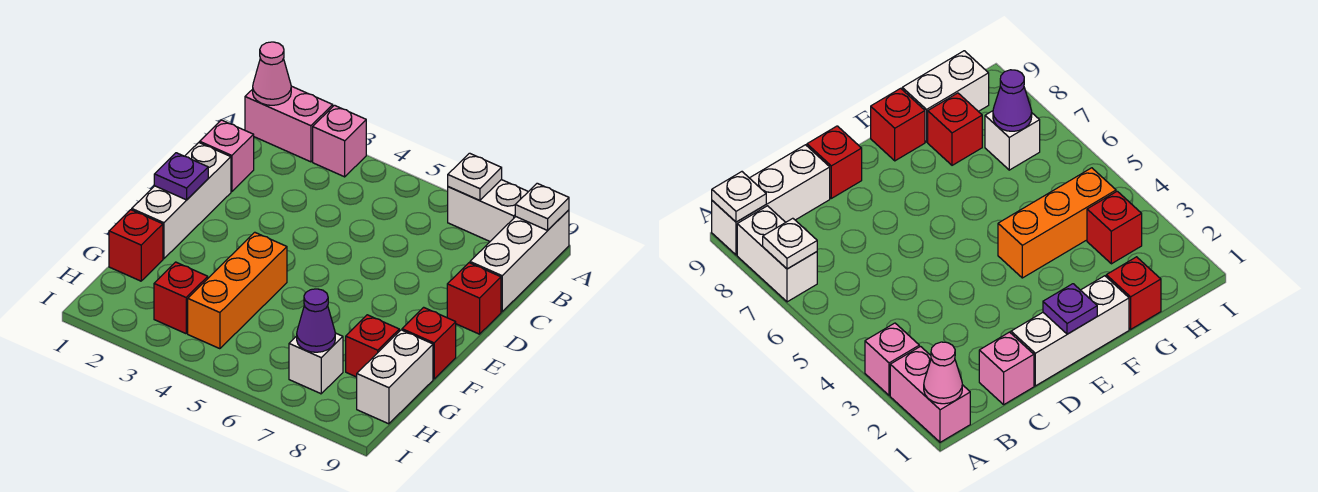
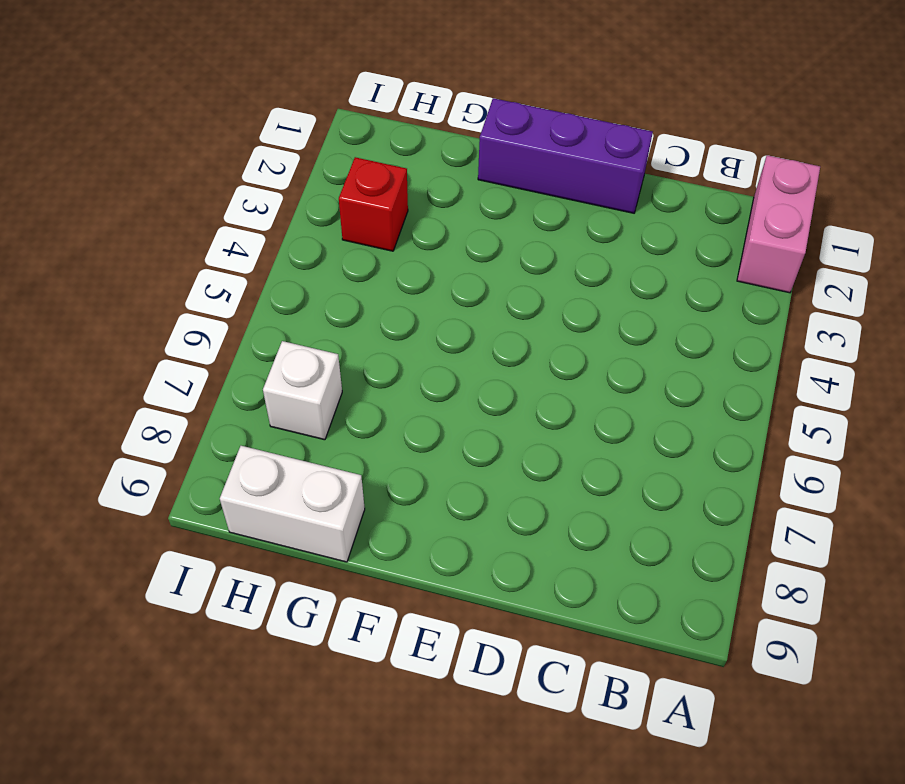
purple 1x3 brick [478,98,653,213] -> white 1x3 brick [132,143,231,259]
none -> pink 1x1 brick [313,105,366,177]
none -> white 1x2 brick [448,180,528,241]
none -> white 1x3 brick [470,210,569,312]

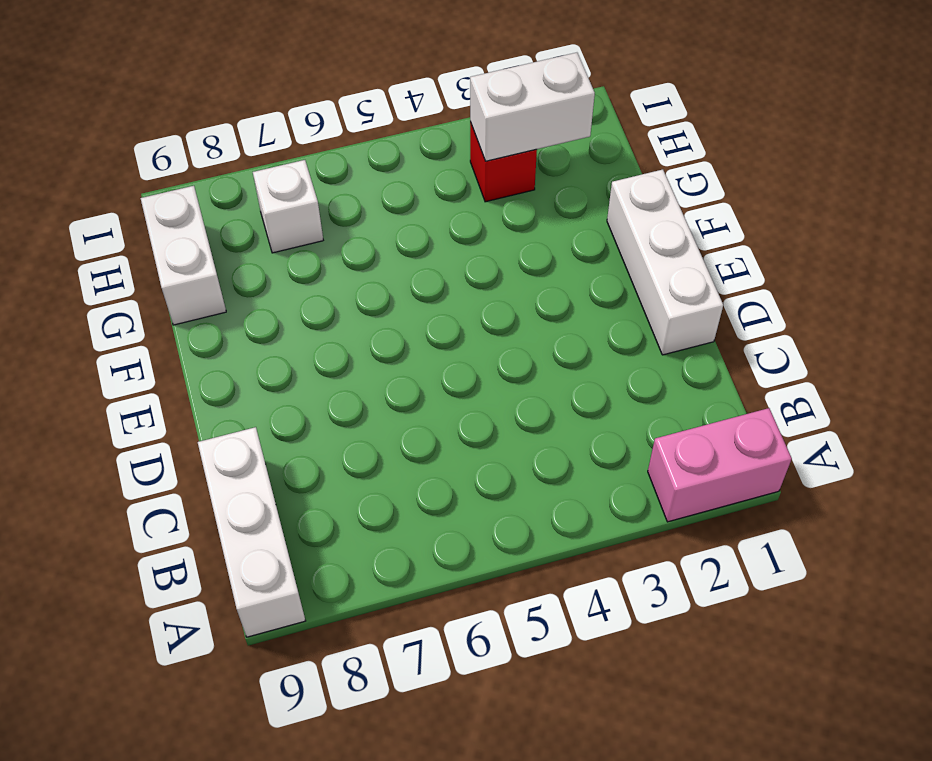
white 1x2 brick [470,53,595,161] -> white 1x2 brick moved to [448,180,528,241]
none -> pink 1x1 brick [313,105,366,177]
none -> pink 1x1 brick [200,120,254,192]
none -> red 1x1 brick [447,263,501,334]

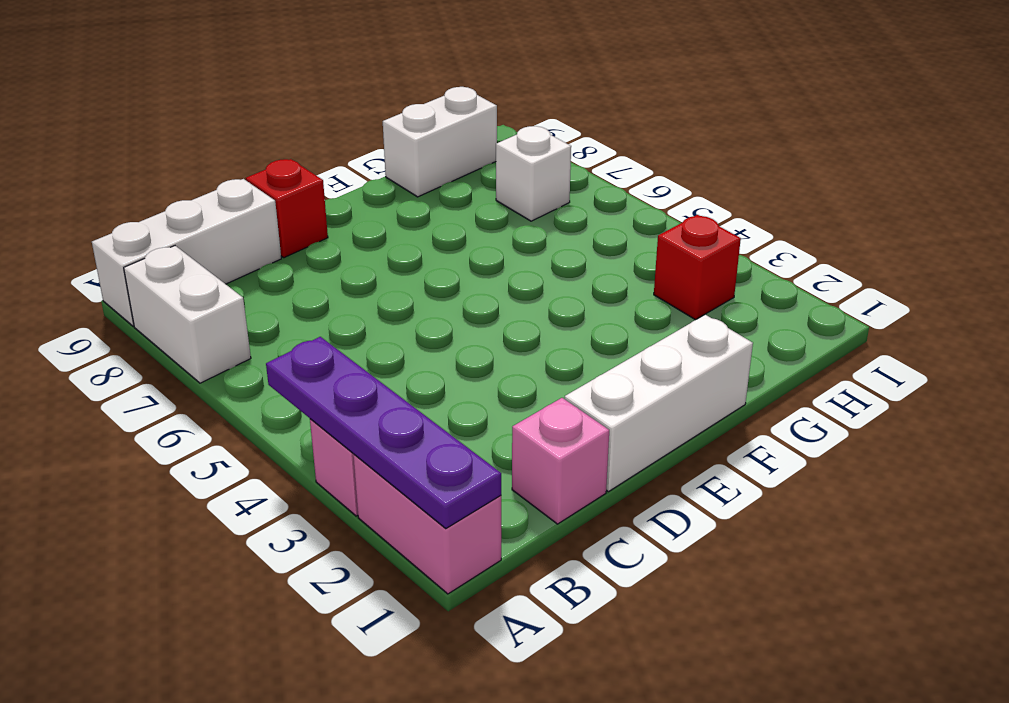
purple 1x4 plate [266,337,501,528] -> pink 1x1 cone [253,42,291,105]
none -> orange 1x3 brick [188,232,287,349]
none -> red 1x1 brick [402,307,456,379]
none -> red 1x1 brick [109,210,163,281]

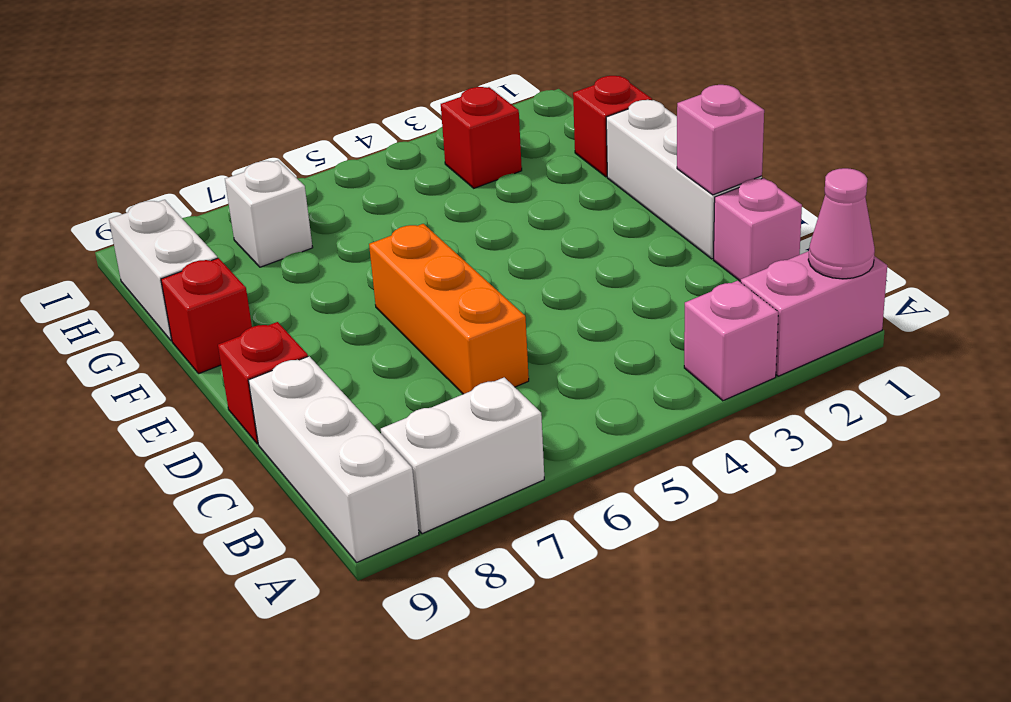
orange 1x3 brick [369,224,529,394] -> orange 1x3 brick moved to [188,232,287,349]
pink 1x1 brick [677,85,764,195] -> none
none -> red 1x1 brick [346,315,399,377]
none -> white 1x1 plate [448,153,502,201]
none -> white 1x1 plate [515,183,569,230]

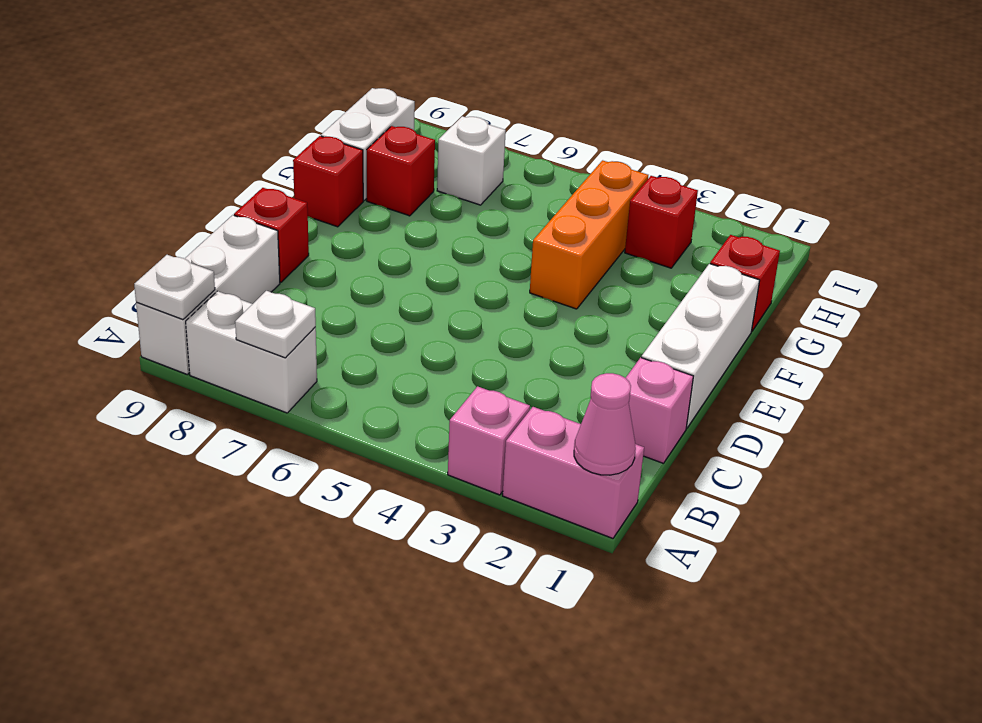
none -> purple 1x1 plate [154,153,208,200]
none -> purple 1x1 cone [297,289,335,352]

